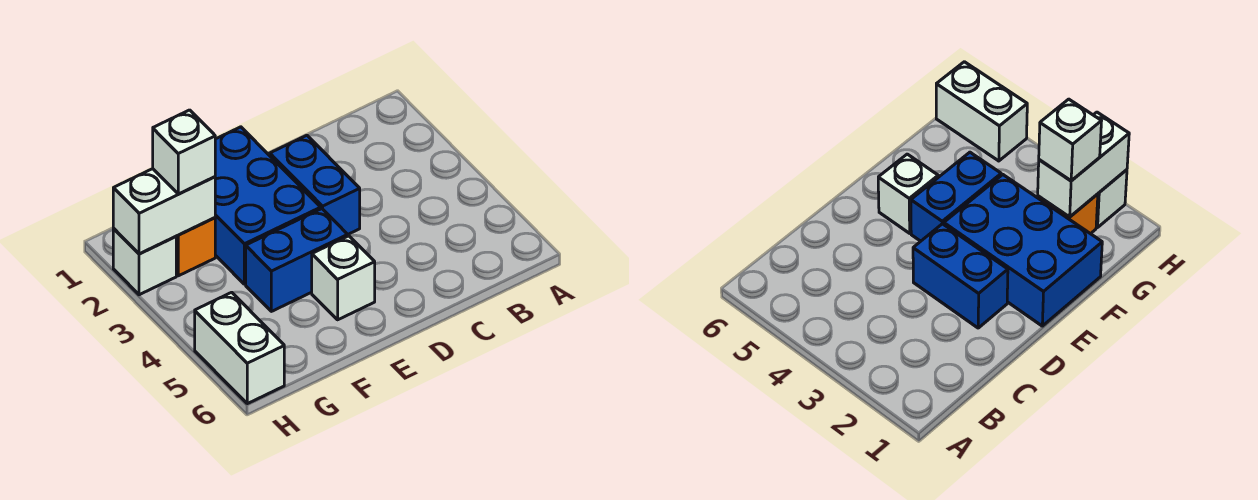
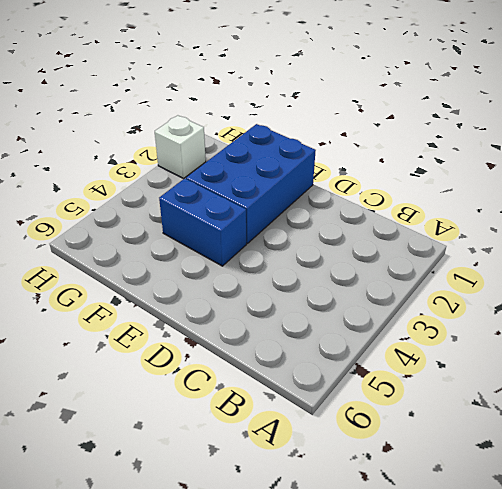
none -> blue 1x2 brick [270,135,360,234]
none -> white 1x1 brick [312,236,375,320]

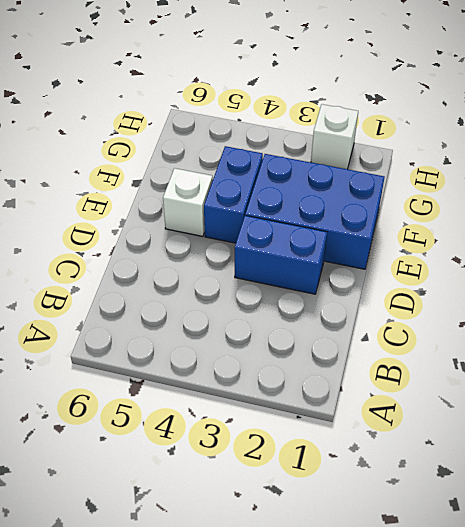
none -> orange 1x1 brick [176,218,215,276]
none -> white 1x2 brick [195,292,284,404]

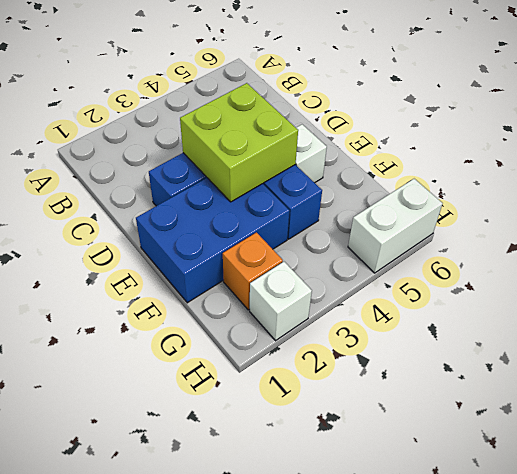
lime 2x2 brick [180,83,298,202] -> none
none -> white 1x2 brick [113,169,215,254]
none -> white 1x1 brick [153,110,215,194]

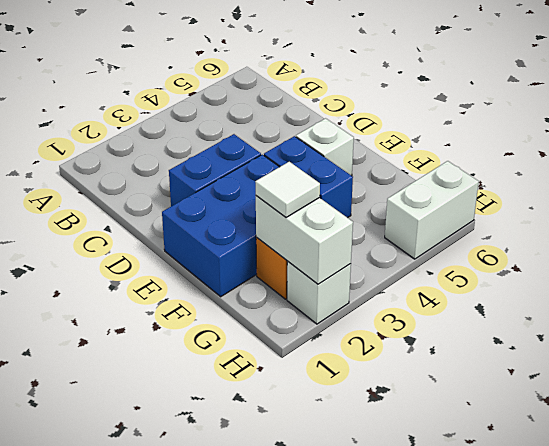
white 1x1 tile [255,162,320,218] -> white 1x1 brick [153,110,215,194]

